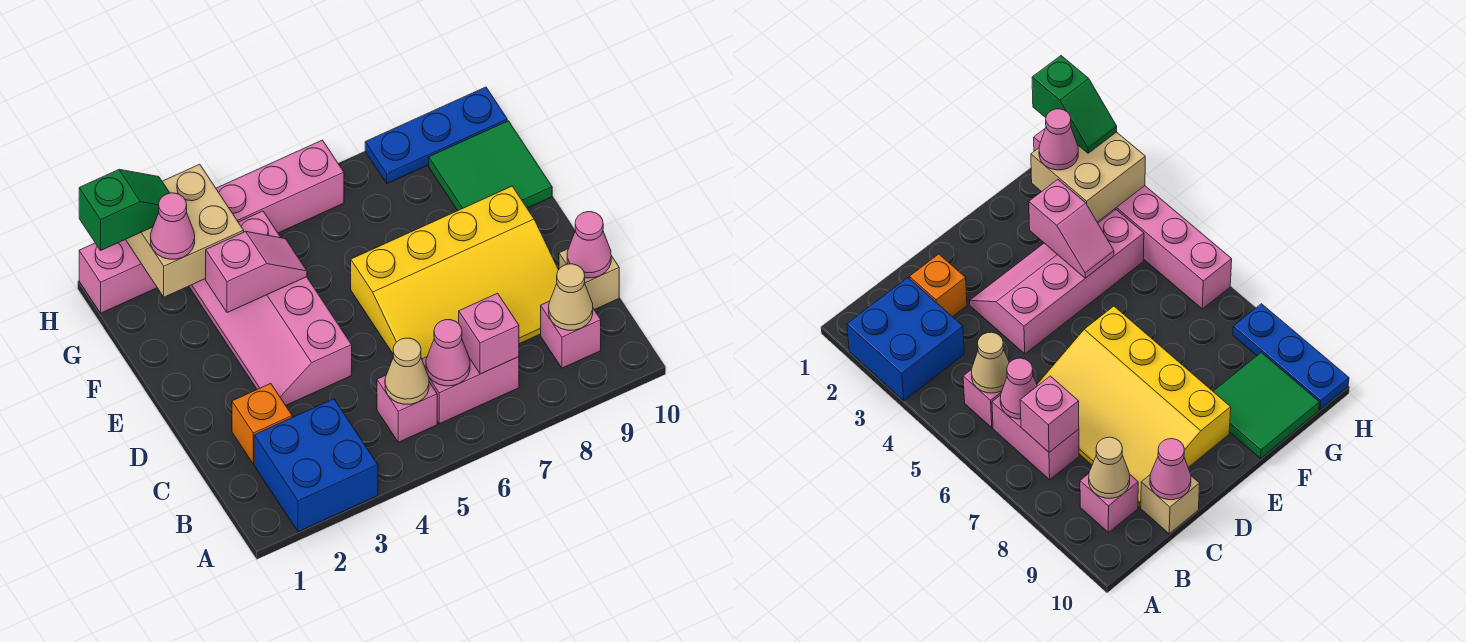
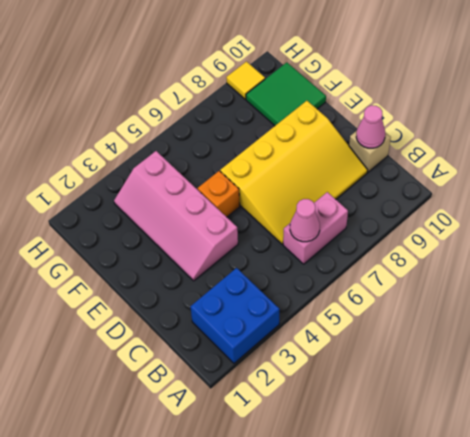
orange 1x1 brick [198,171,240,217] -> orange 1x1 brick moved to [232,384,292,464]
yellow 1x1 tile [226,62,265,99] -> blue 1x3 plate [365,87,507,184]
none -> pink 1x1 brick [377,375,437,442]
none -> pink 1x1 brick [541,301,601,368]
none -> pink 1x6 brick [79,140,344,313]

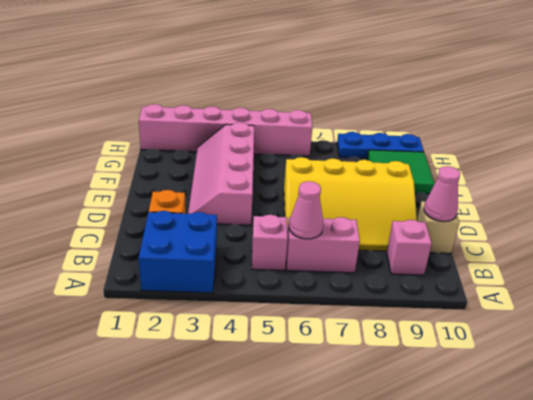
none -> tan 1x1 cone [385,338,429,404]
none -> pink 1x1 brick [459,293,519,374]
none -> tan 1x1 cone [549,264,593,330]

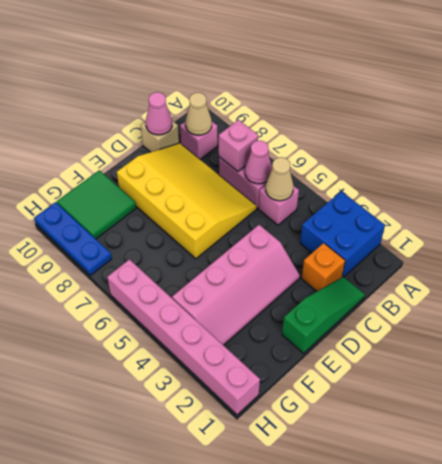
green 1x3 slope [282,277,365,353] -> none
none -> pink 1x2 slope [206,232,307,313]
none -> tan 2x2 brick [126,164,244,297]
none -> pink 1x1 cone [151,193,195,259]

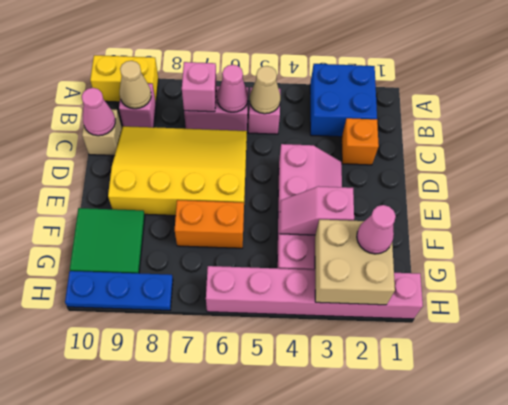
yellow 1x2 brick [90,55,158,102] -> none
orange 1x2 brick [175,200,244,248] -> none
none -> green 1x2 slope [79,170,170,250]

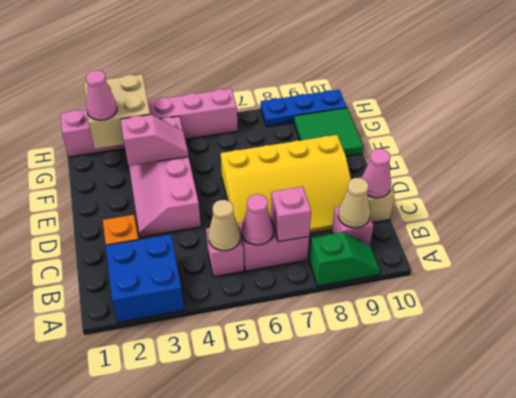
green 1x2 slope [309,232,380,286] -> green 1x2 slope moved to [79,170,170,250]

